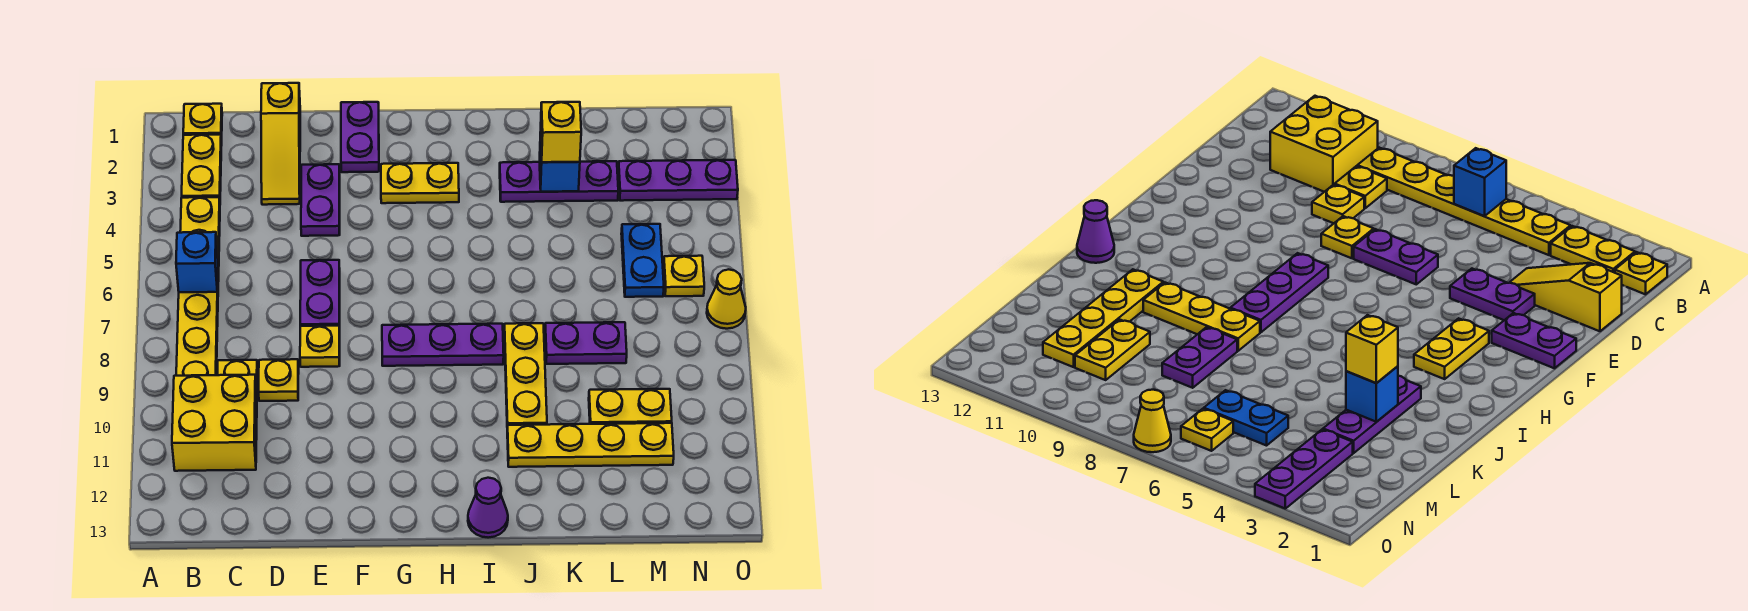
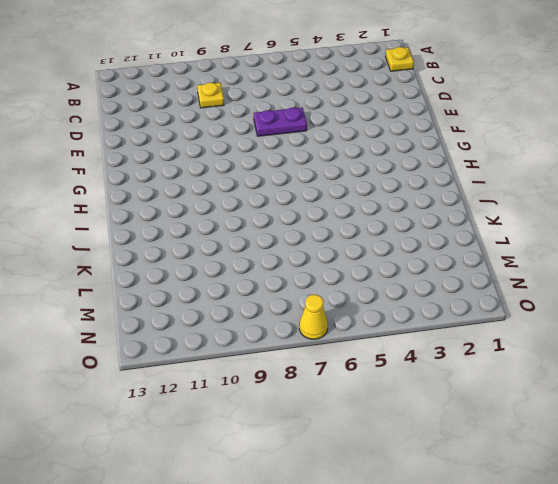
none -> yellow 1x2 plate [182,135,222,198]
none -> yellow 1x6 plate [176,197,220,376]
none -> yellow 2x2 brick [172,375,257,471]

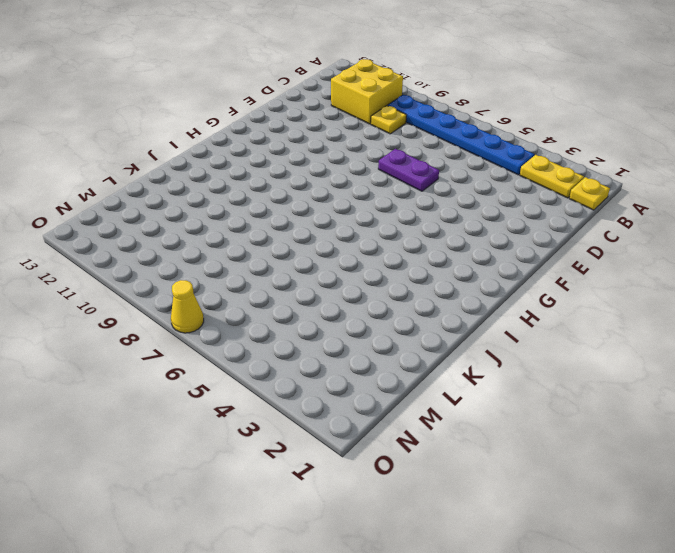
blue 1x6 plate [388,95,534,175] -> yellow 1x6 plate [176,197,220,376]
none -> yellow 1x3 slope [261,83,300,205]
none -> yellow 1x1 plate [258,359,299,401]
none -> purple 1x2 plate [301,164,340,236]

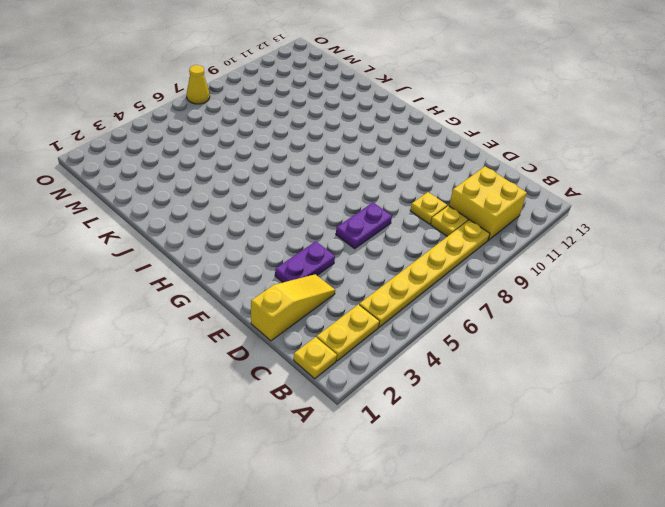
none -> yellow 1x1 plate [300,326,340,367]
none -> purple 1x2 plate [341,102,379,172]
none -> yellow 1x2 plate [381,163,459,203]

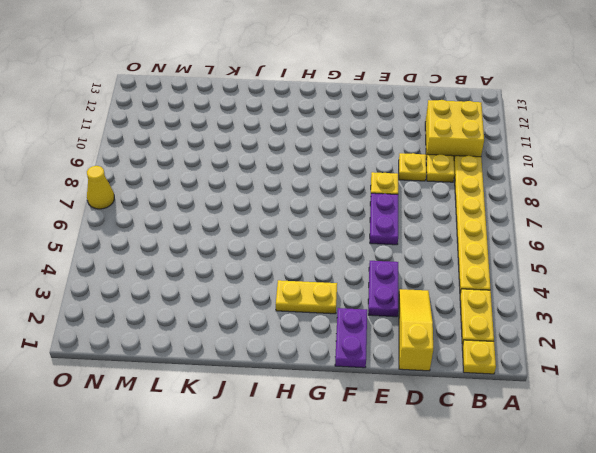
none -> purple 1x3 plate [382,324,504,366]
none -> purple 1x1 cone [468,478,508,538]
none -> purple 1x3 plate [500,161,618,202]

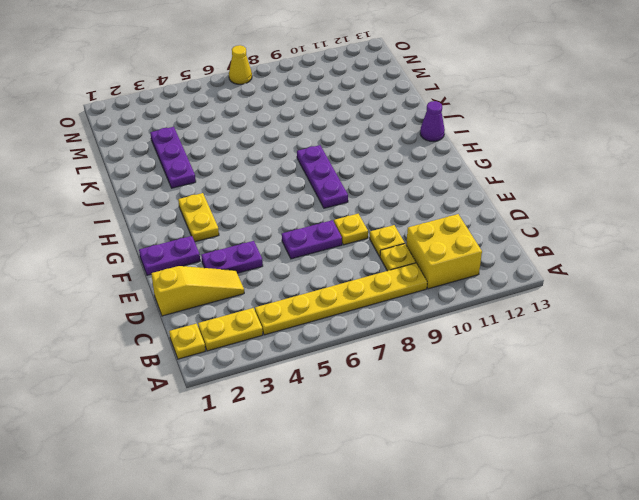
none -> yellow 1x3 plate [504,323,547,429]
none -> yellow 1x4 plate [507,423,674,467]
none -> purple 1x2 plate [545,322,627,364]

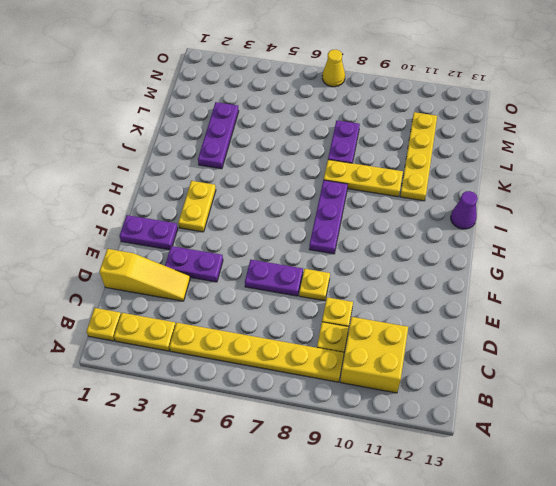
none -> yellow 1x2 plate [589,389,672,424]
none -> purple 1x3 plate [618,160,738,201]
none -> blue 1x2 plate [621,224,664,297]

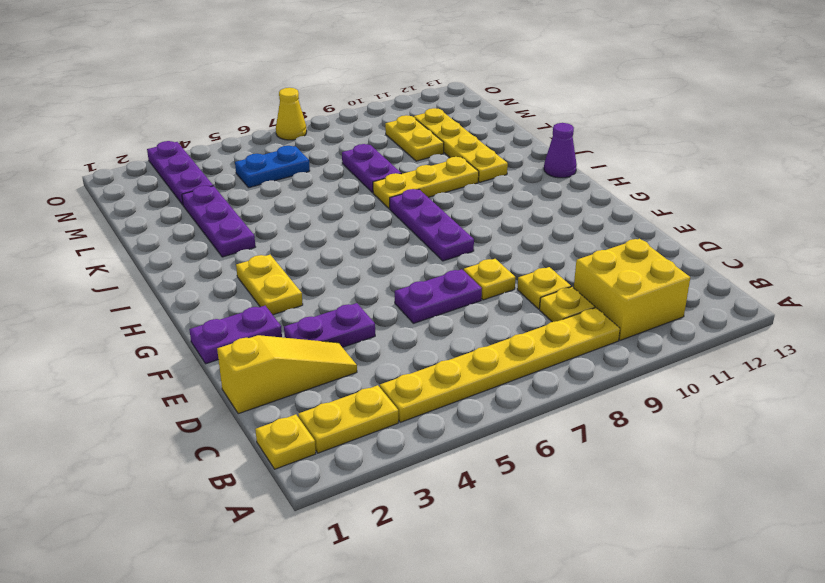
none -> yellow 1x1 plate [663,256,704,296]
none -> blue 1x1 brick [176,232,218,292]
none -> blue 1x1 brick [540,133,580,192]

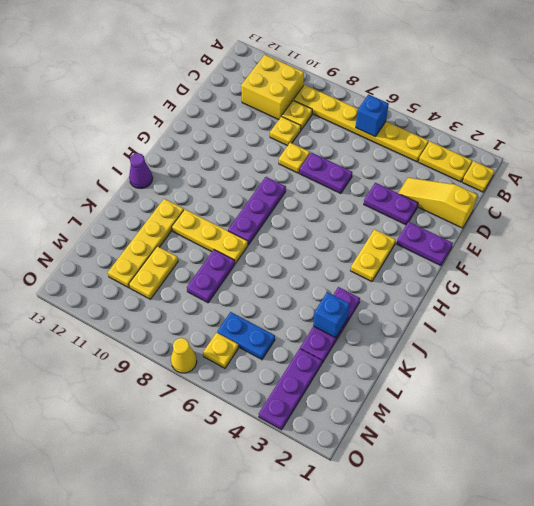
none -> yellow 1x1 brick [540,102,581,162]

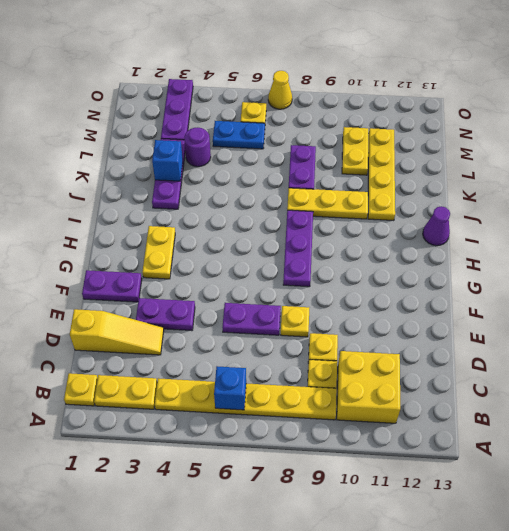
purple 1x1 round brick [184,127,211,167] -> none
none -> yellow 1x1 brick [540,102,581,162]

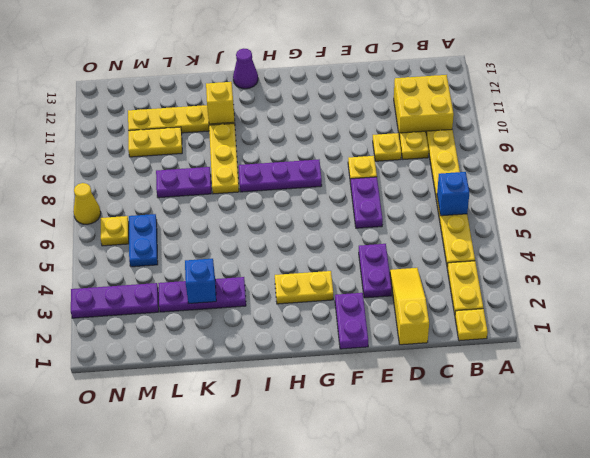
yellow 1x1 brick [206,82,235,124] -> yellow 1x1 brick moved to [540,102,581,162]

